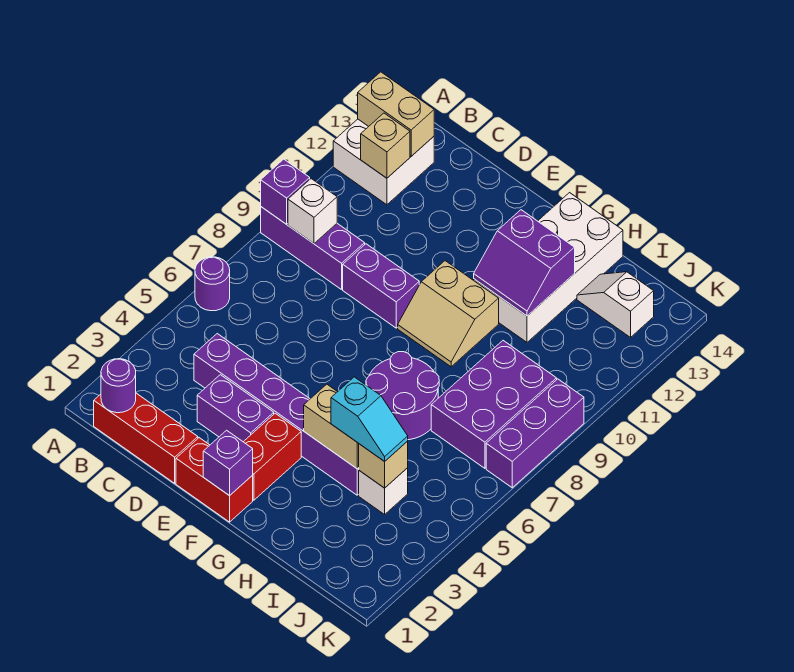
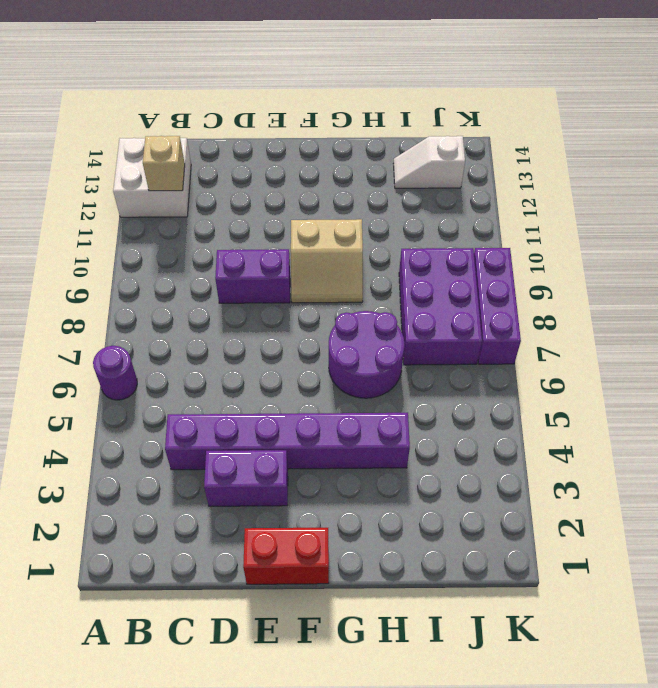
none -> purple 1x3 brick [261,207,365,290]
none -> red 1x3 brick [94,393,198,483]
none -> red 1x2 brick [244,413,301,500]

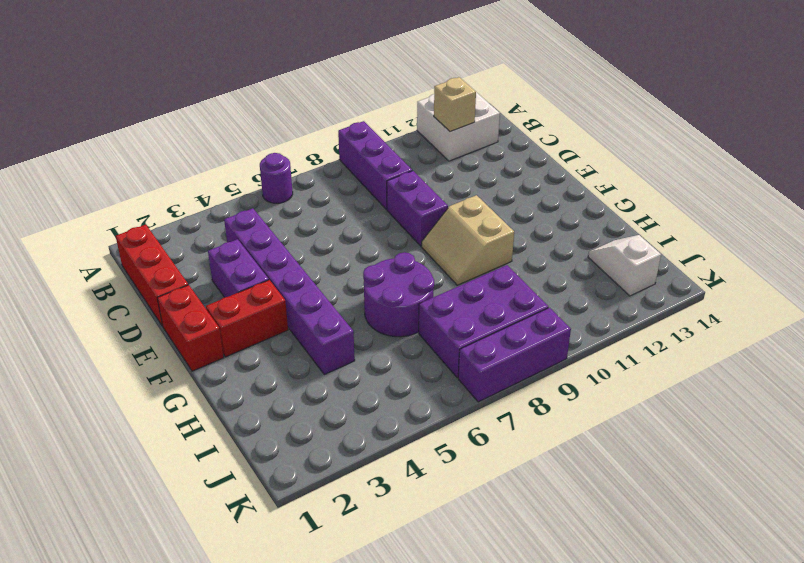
none -> white 2x4 brick [474,193,623,342]
none -> white 1x1 brick [359,468,408,514]
none -> purple 1x1 brick [261,159,310,224]

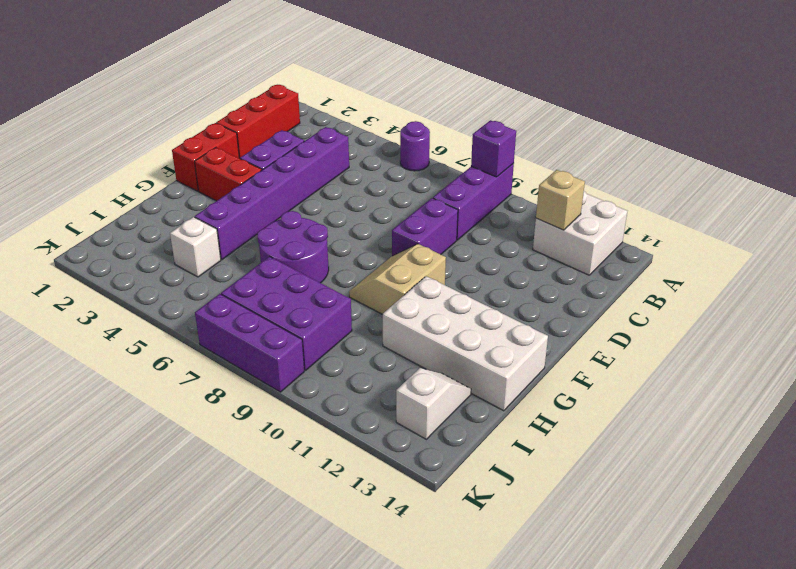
none -> tan 1x2 brick [358,72,434,156]
none -> purple 1x1 round brick [101,359,136,413]
none -> white 1x1 brick [288,179,337,244]

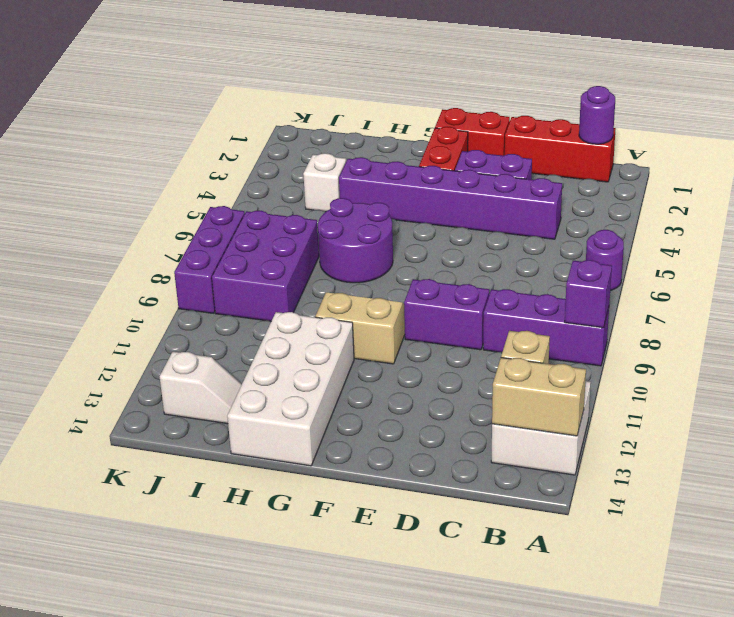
none -> white 1x1 brick [288,179,337,244]
none -> purple 1x1 brick [203,430,253,496]
none -> tan 1x2 brick [304,384,359,469]

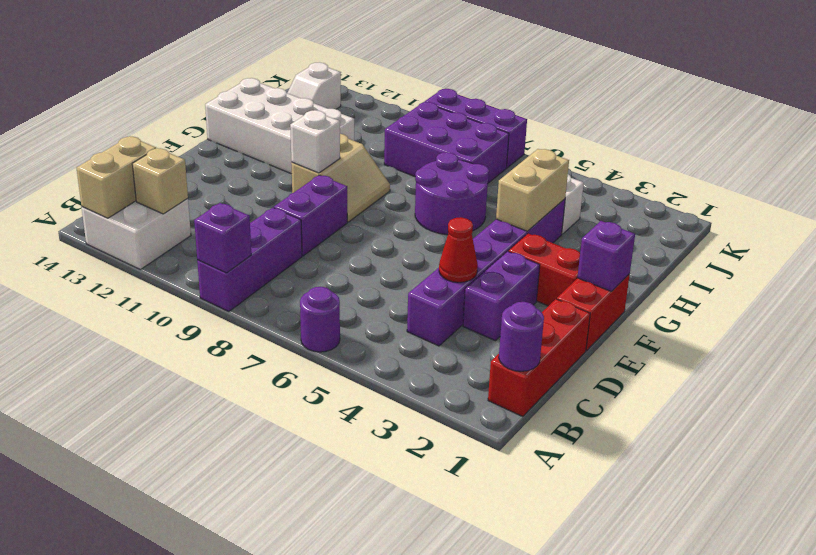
red 1x1 cone [439,217,478,282] -> none
white 1x1 brick [290,110,340,173] -> white 1x1 brick moved to [288,179,337,244]
none -> purple 2x2 slope [474,210,575,316]
none -> tan 1x1 brick [359,441,408,488]
none -> cyan 1x2 slope [331,377,408,462]

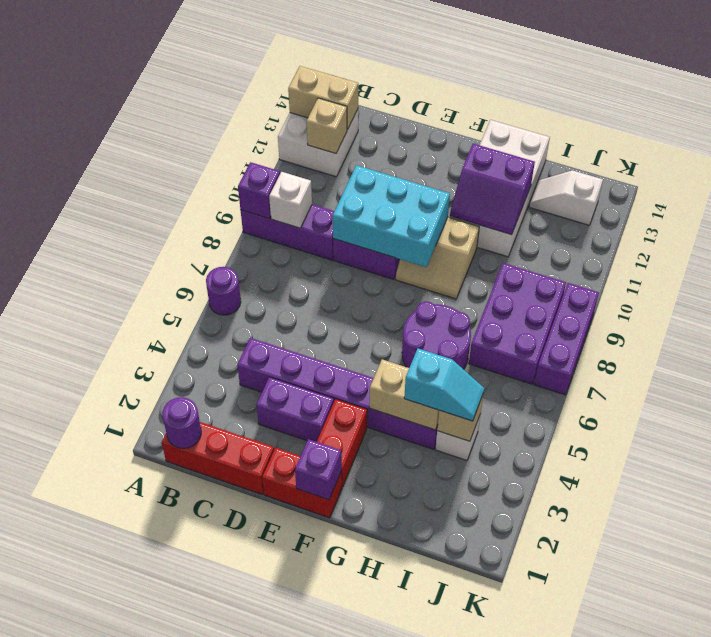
cyan 2x3 brick [333,165,450,267] -> none

